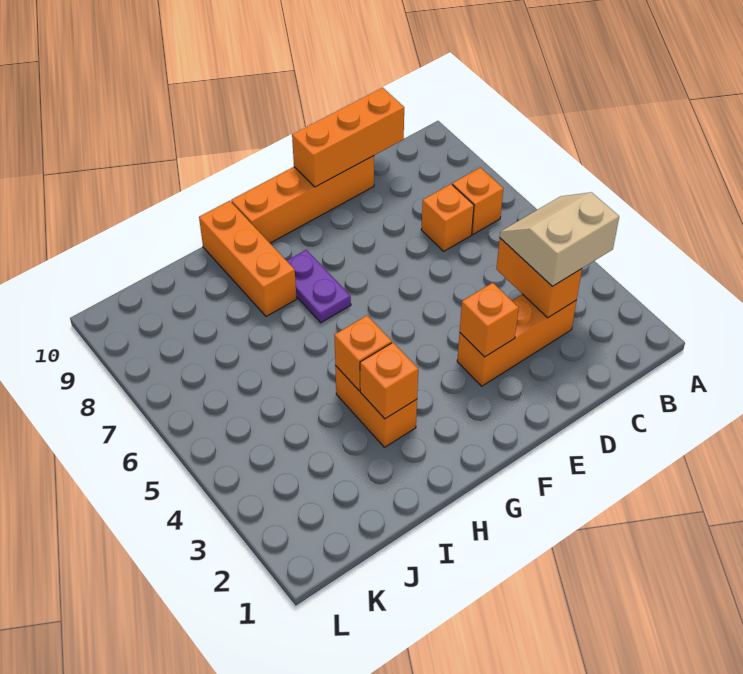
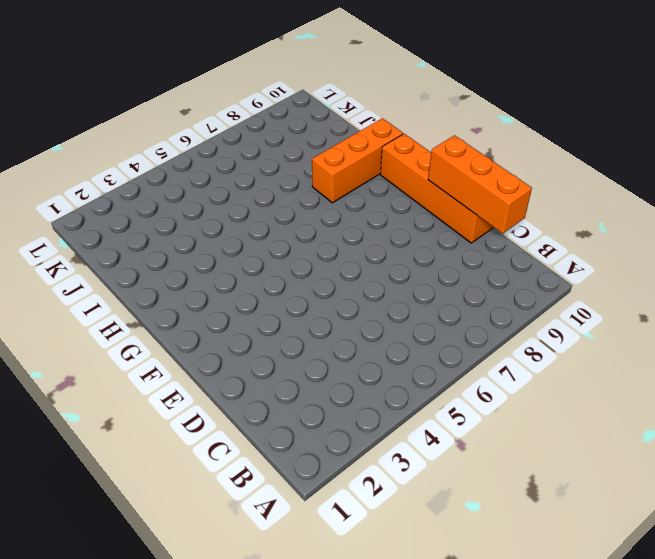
none -> orange 1x1 brick [452,168,503,234]
none -> orange 1x3 brick [457,294,577,386]
none -> orange 1x1 brick [421,184,474,251]

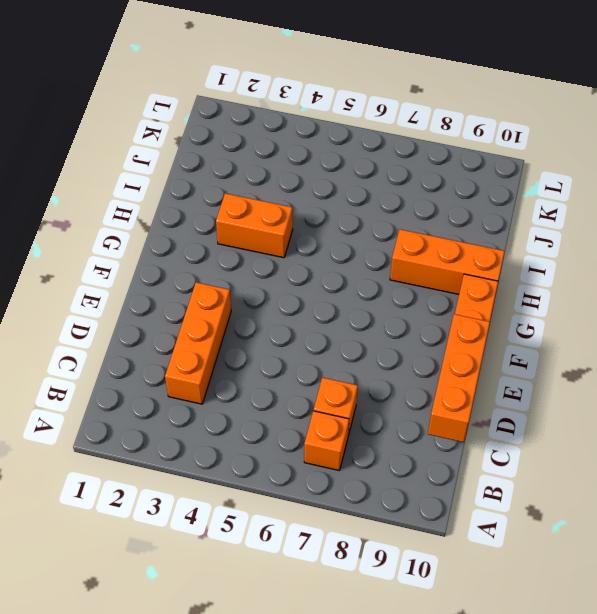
none -> purple 1x2 plate [287,250,351,322]
none -> orange 1x2 brick [496,238,582,318]
none -> orange 1x1 brick [460,283,519,357]

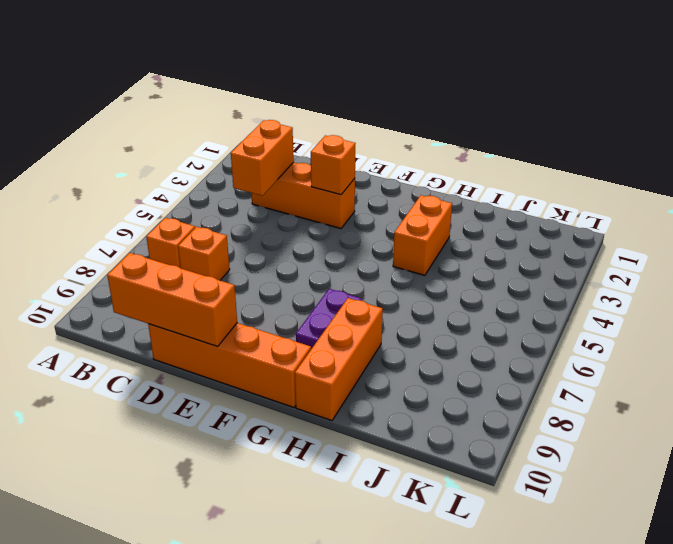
none -> orange 1x1 brick [360,343,418,419]
none -> orange 1x1 brick [334,316,392,391]
none -> tan 2x2 slope [500,192,619,286]

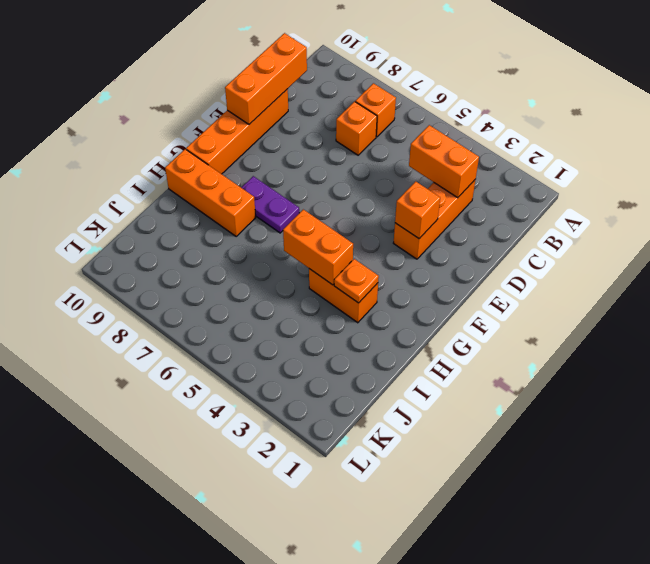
orange 1x1 plate [334,259,379,303] -> orange 1x1 brick [360,343,418,419]
orange 1x2 brick [283,209,353,285] -> orange 1x1 brick [334,316,392,391]
none -> tan 2x2 slope [500,192,619,286]

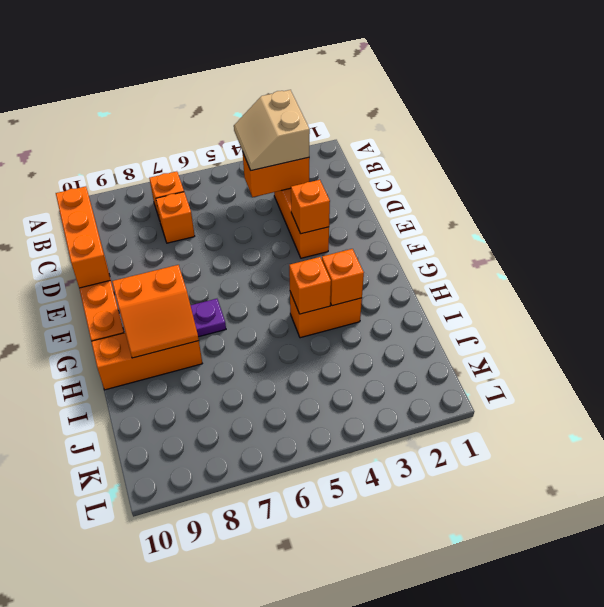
orange 2x2 slope [112,265,199,358] -> none

